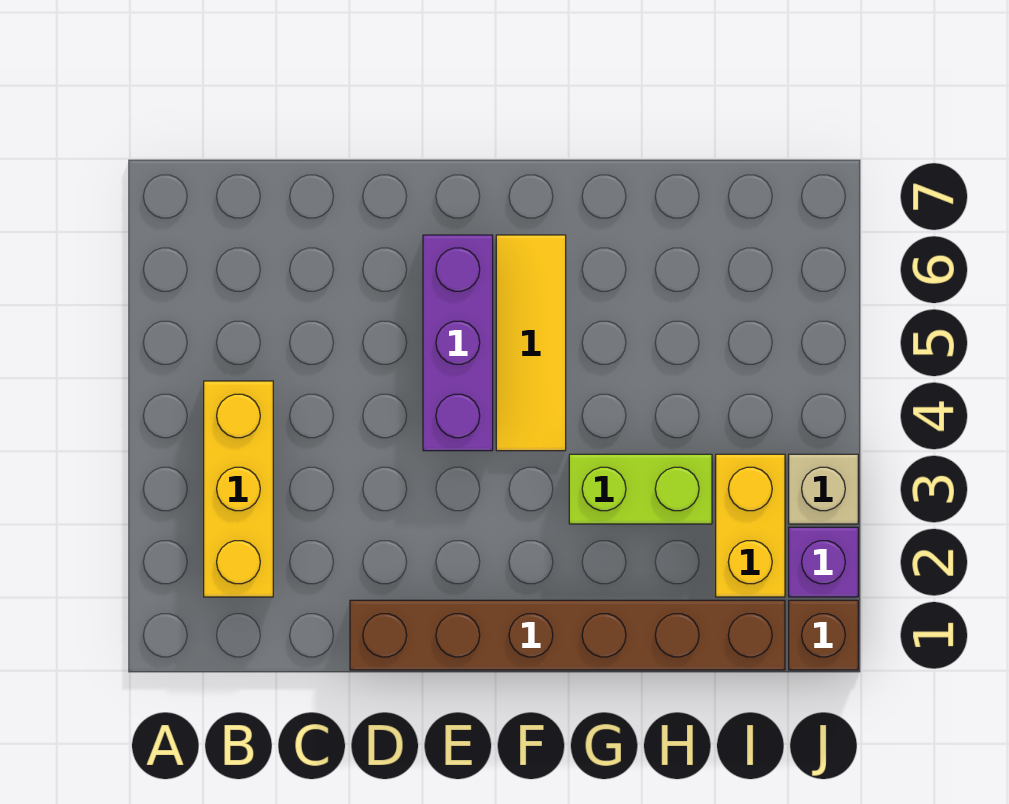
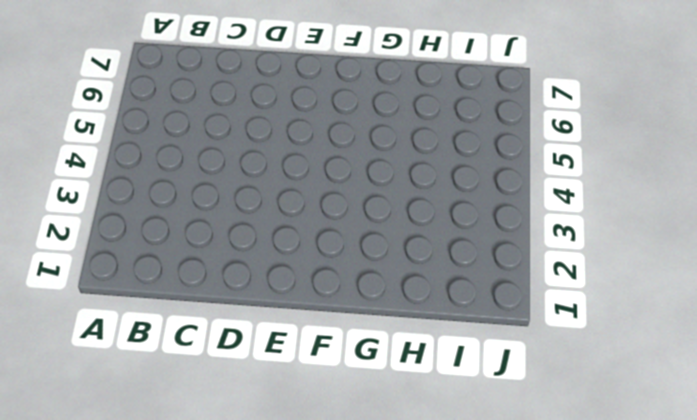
none -> yellow 1x3 brick [204,381,273,597]
none -> brown 1x6 brick [350,600,785,670]

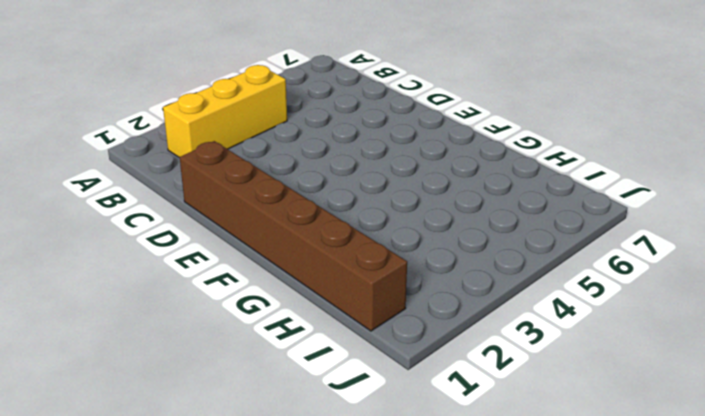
none -> purple 1x3 brick [423,235,493,451]
none -> yellow 1x3 tile [496,235,566,451]

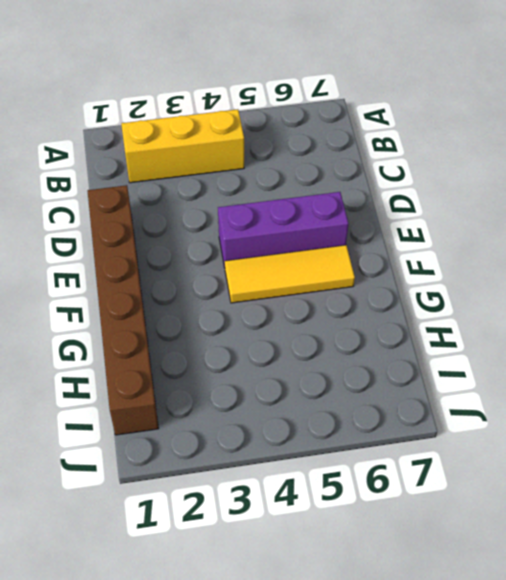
none -> lime 1x2 brick [569,454,712,524]
none -> yellow 1x2 brick [716,454,785,597]

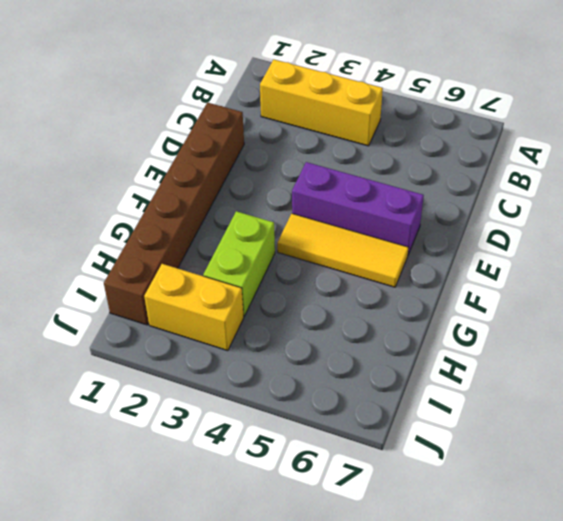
none -> brown 1x1 brick [789,600,858,670]
none -> purple 1x1 brick [789,527,858,597]

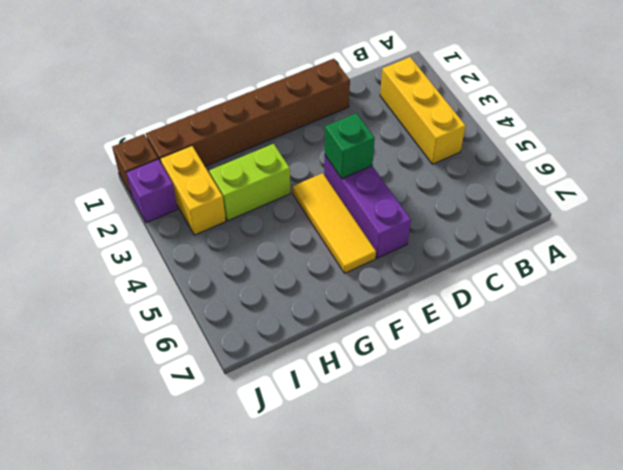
green 1x1 brick [325,113,375,179] -> none
none -> tan 1x1 brick [789,454,858,524]

